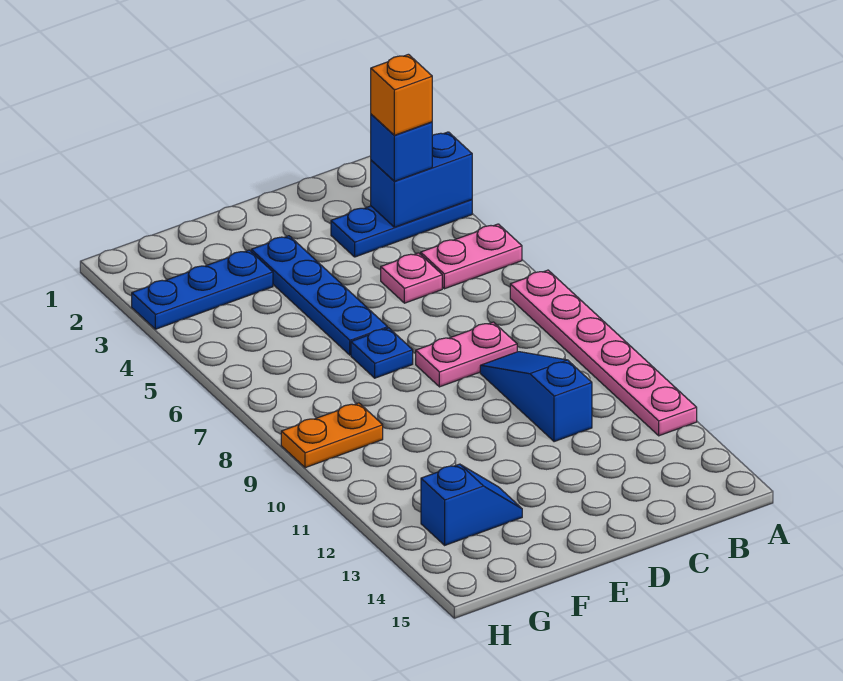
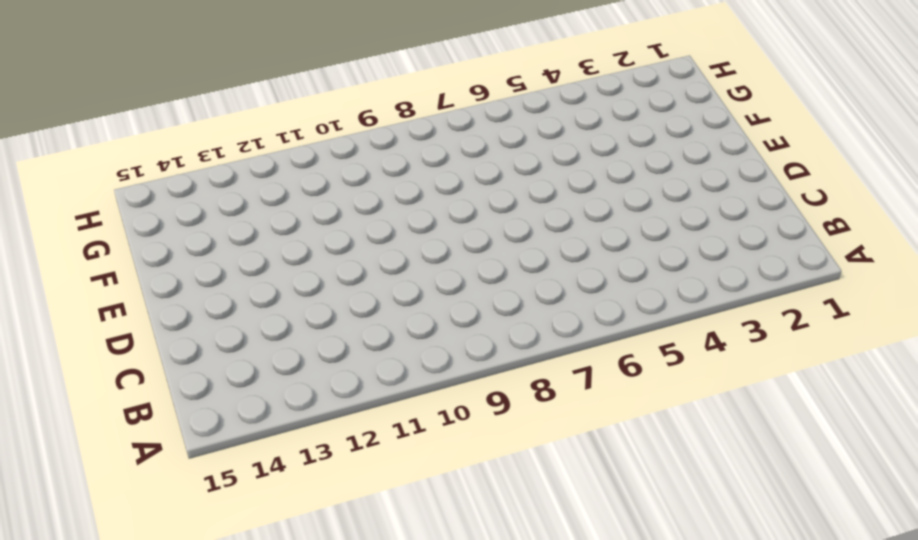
none -> blue 1x3 plate [331,200,472,257]
none -> pink 1x2 plate [421,224,522,289]
none -> pink 1x6 plate [510,270,697,436]

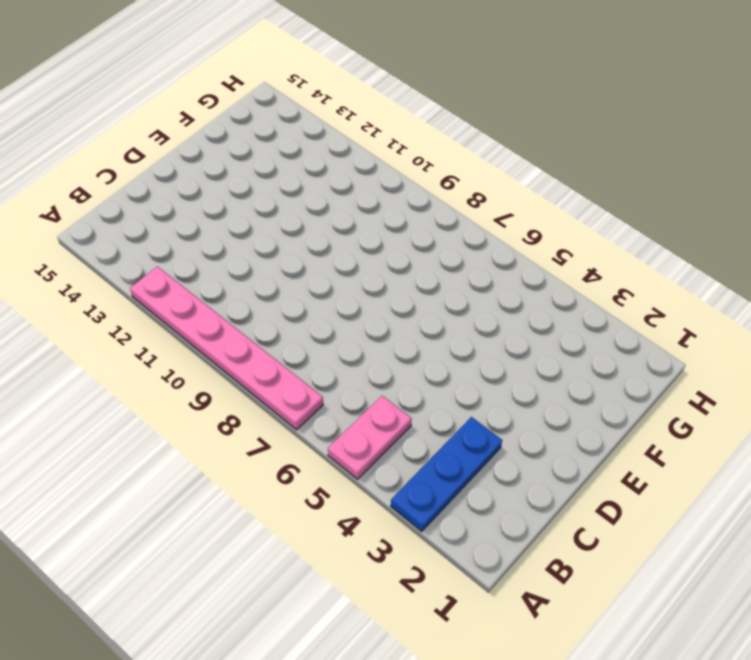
none -> pink 1x1 plate [381,253,442,303]
none -> pink 1x2 plate [416,322,517,387]
none -> blue 1x3 slope [480,352,592,442]

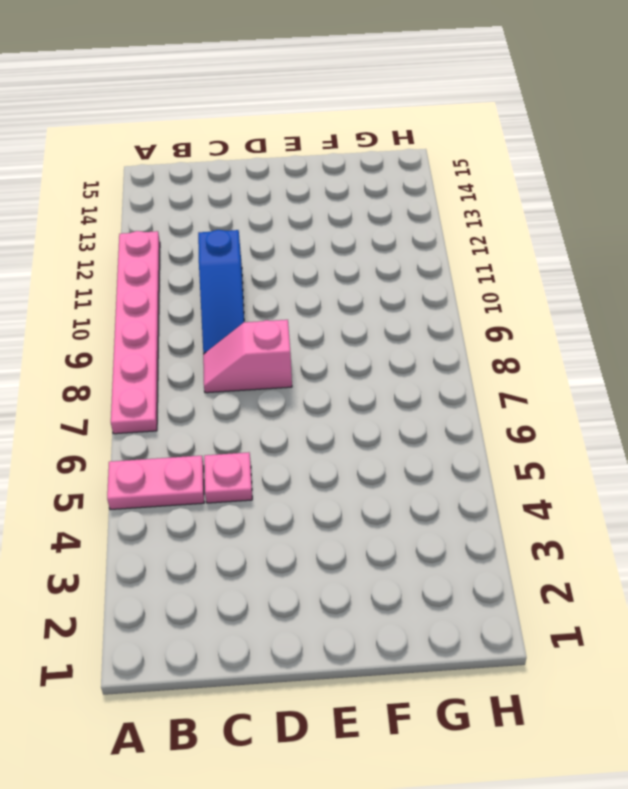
pink 1x2 slope [203,320,292,393] -> pink 1x2 plate [416,322,517,387]
none -> blue 1x3 plate [331,200,472,257]
none -> blue 1x4 plate [251,236,388,355]
none -> blue 1x1 plate [351,328,413,378]

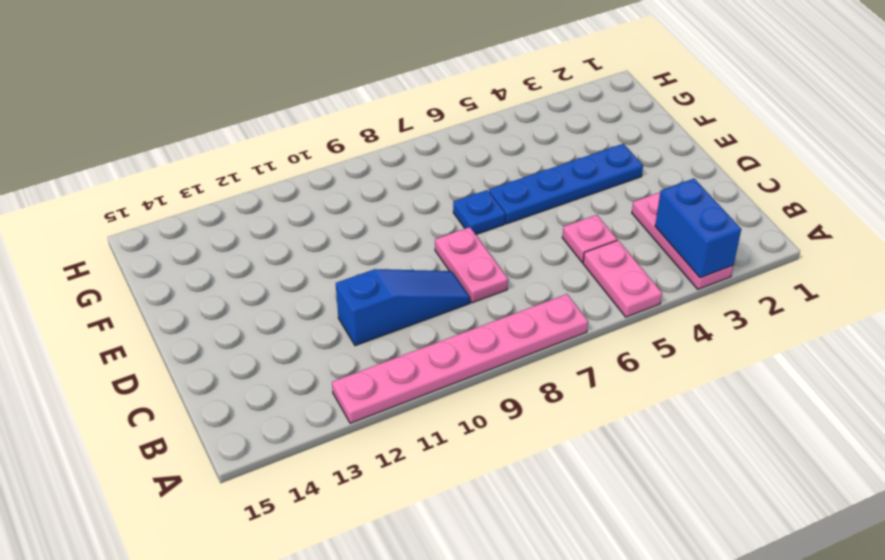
pink 1x3 plate [632,192,733,289] -> blue 1x3 plate [331,200,472,257]
none -> blue 1x3 plate [132,250,273,329]
none -> blue 1x2 slope [421,464,522,545]
none -> orange 1x2 plate [281,403,383,468]

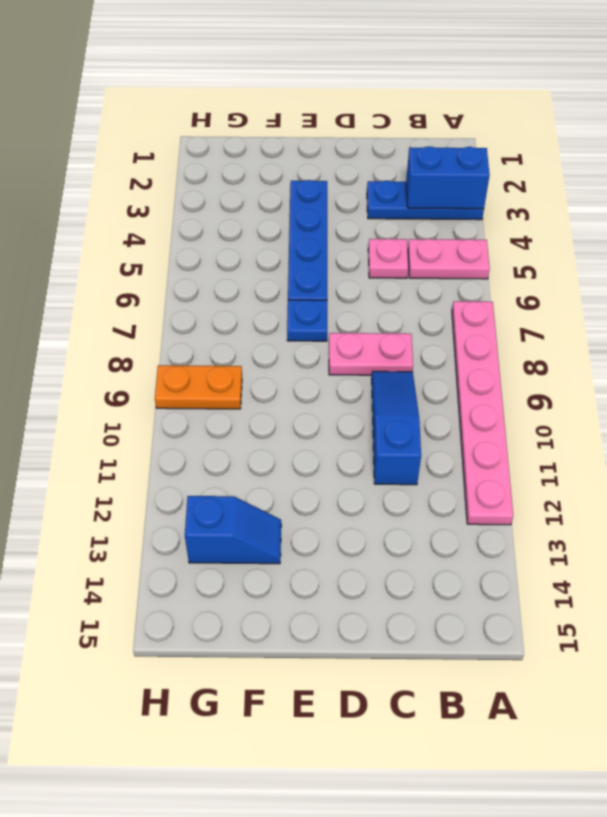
none -> blue 1x3 plate [132,250,273,329]
none -> blue 1x1 brick [371,114,432,181]
none -> orange 1x1 brick [371,54,432,135]

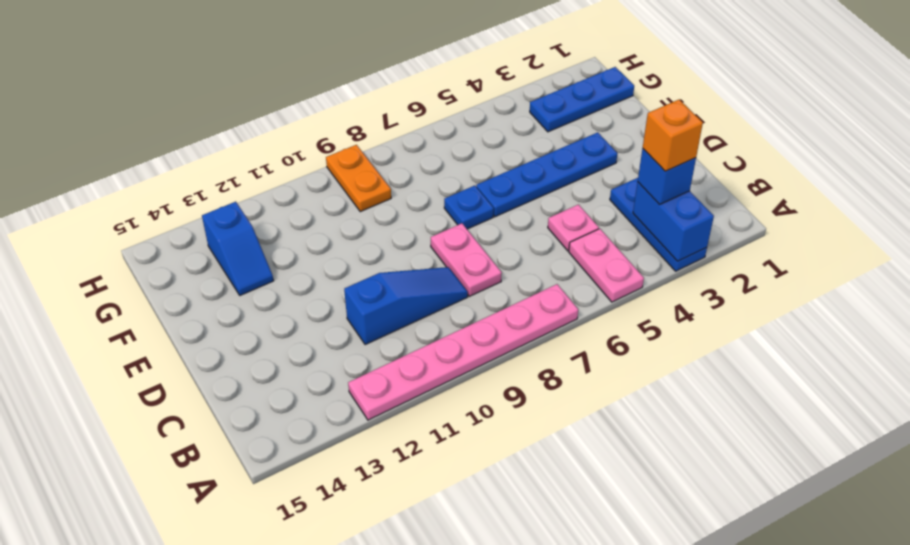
blue 1x3 plate [530,67,634,132] -> blue 1x3 plate turned to [132,250,273,329]

